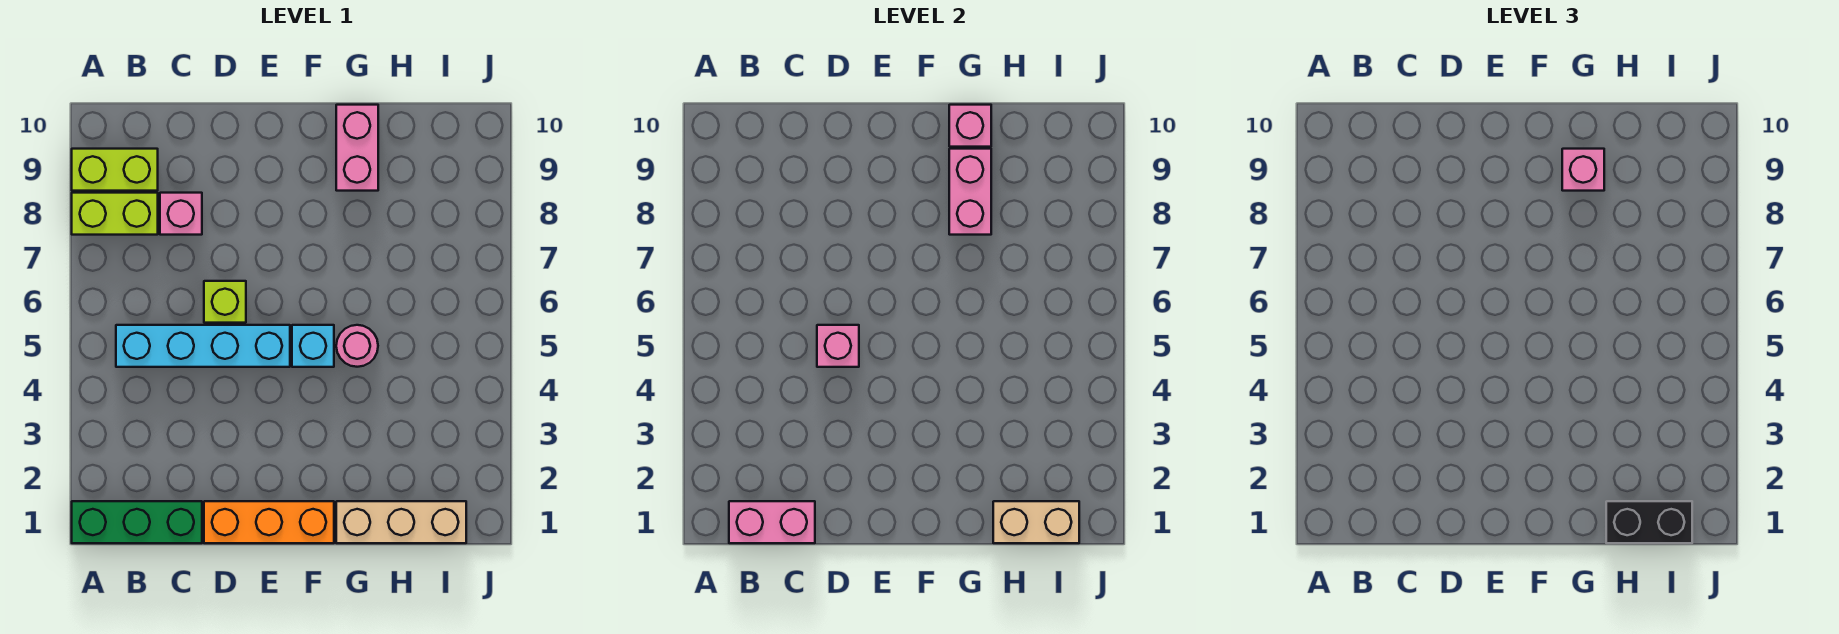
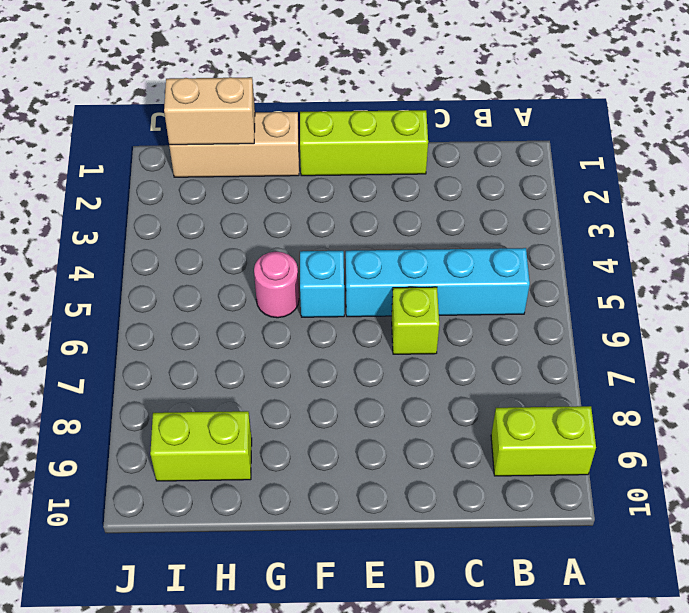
lime 1x3 brick [300,110,428,176] -> orange 1x3 brick [204,501,334,543]
lime 1x2 brick [150,411,252,481] -> lime 1x2 brick moved to [72,193,158,235]
none -> green 1x3 brick [72,501,202,543]
none -> pink 1x1 brick [160,193,202,235]
none -> pink 1x2 brick [336,105,378,191]

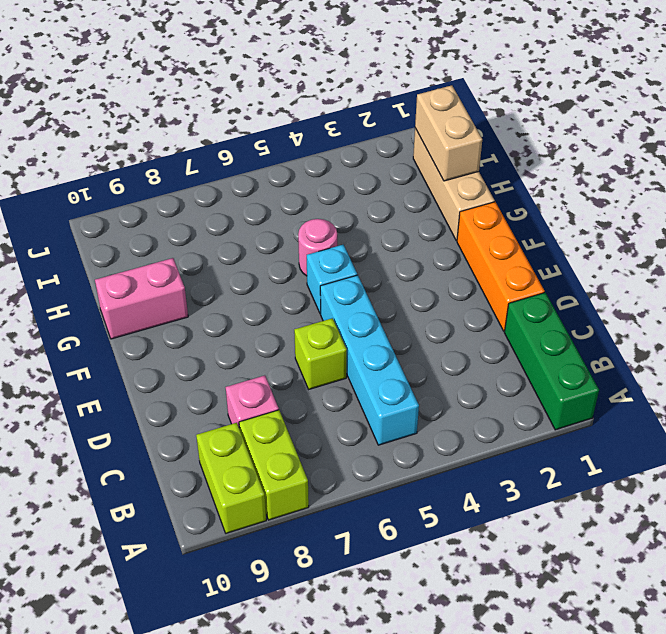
none -> pink 1x2 brick [729,501,815,543]
none -> pink 1x1 brick [817,325,859,367]
none -> pink 1x2 brick [949,149,991,235]

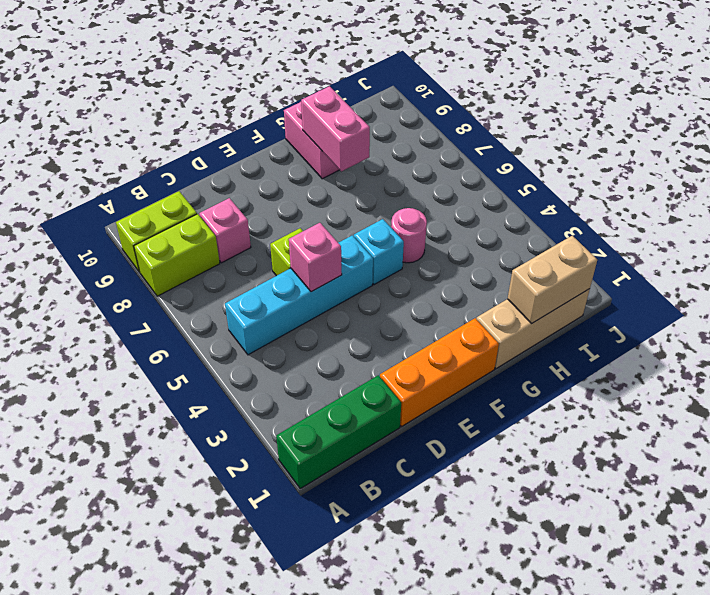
none -> pink 1x2 brick [729,501,815,543]
none -> pink 1x1 brick [949,105,991,147]
none -> pink 1x1 brick [1562,149,1604,191]

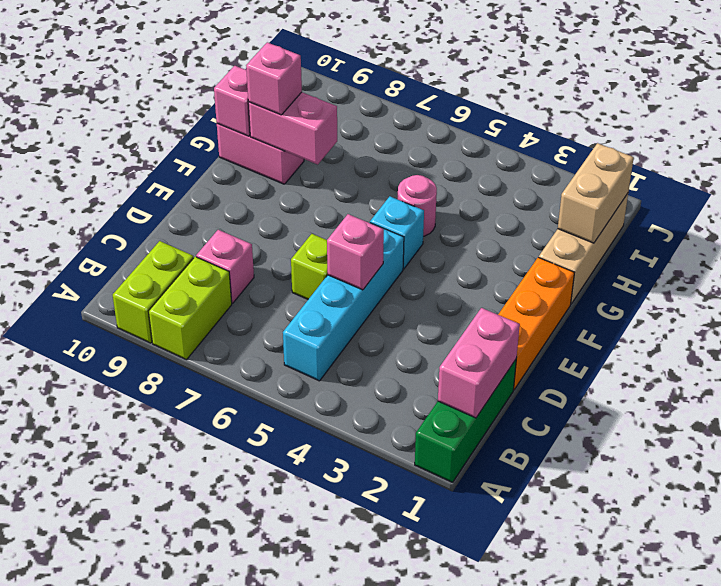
none -> black 1x2 brick [1606,501,1692,543]

